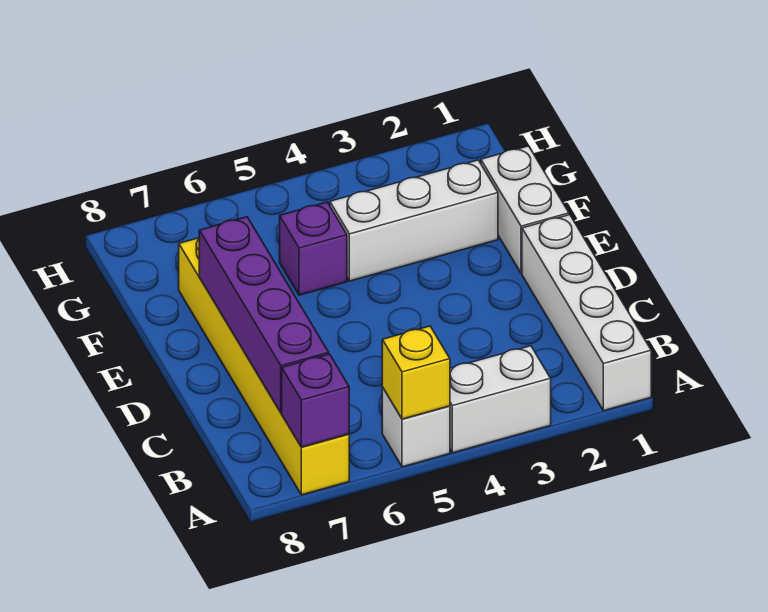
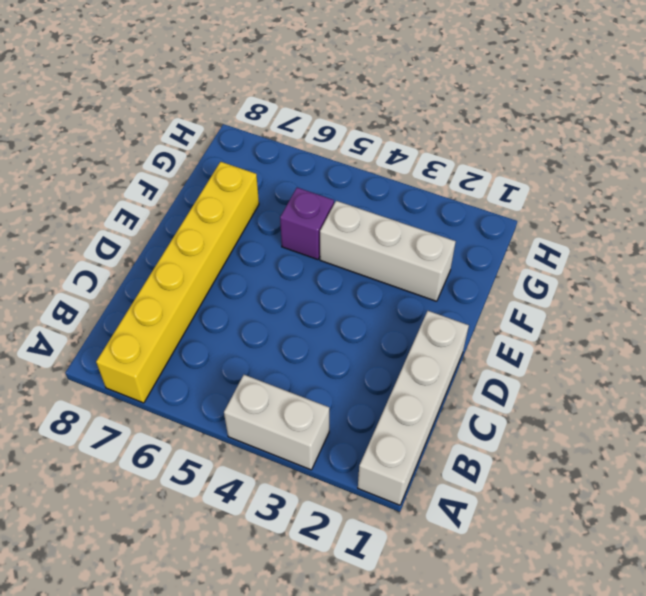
none -> white 1x1 brick [382,387,450,467]
none -> white 1x2 brick [481,146,569,273]

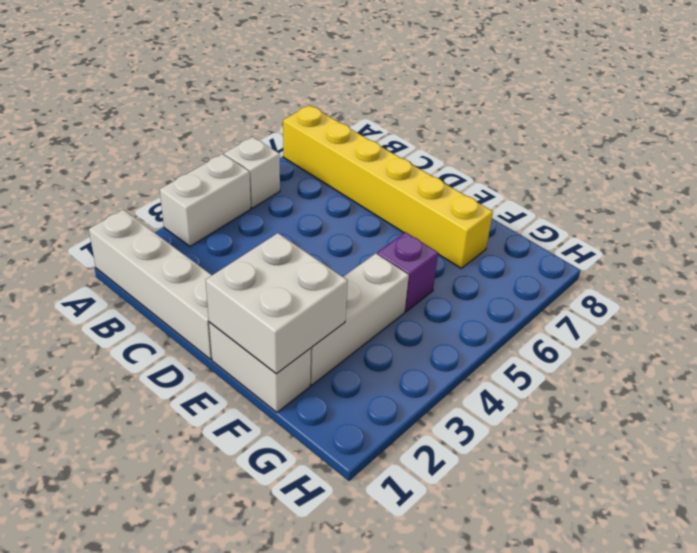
white 2x2 brick [206,233,348,374] -> none
none -> yellow 1x1 brick [382,326,450,419]
none -> purple 1x1 brick [282,354,349,447]

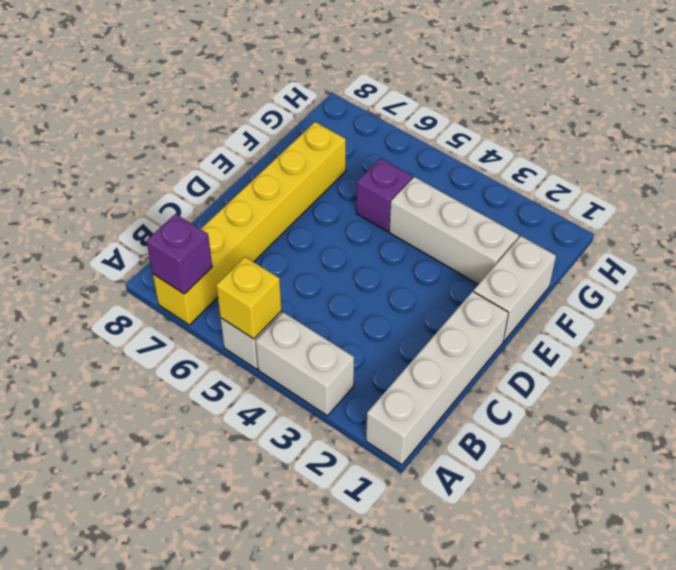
none -> purple 1x4 brick [199,217,329,413]

